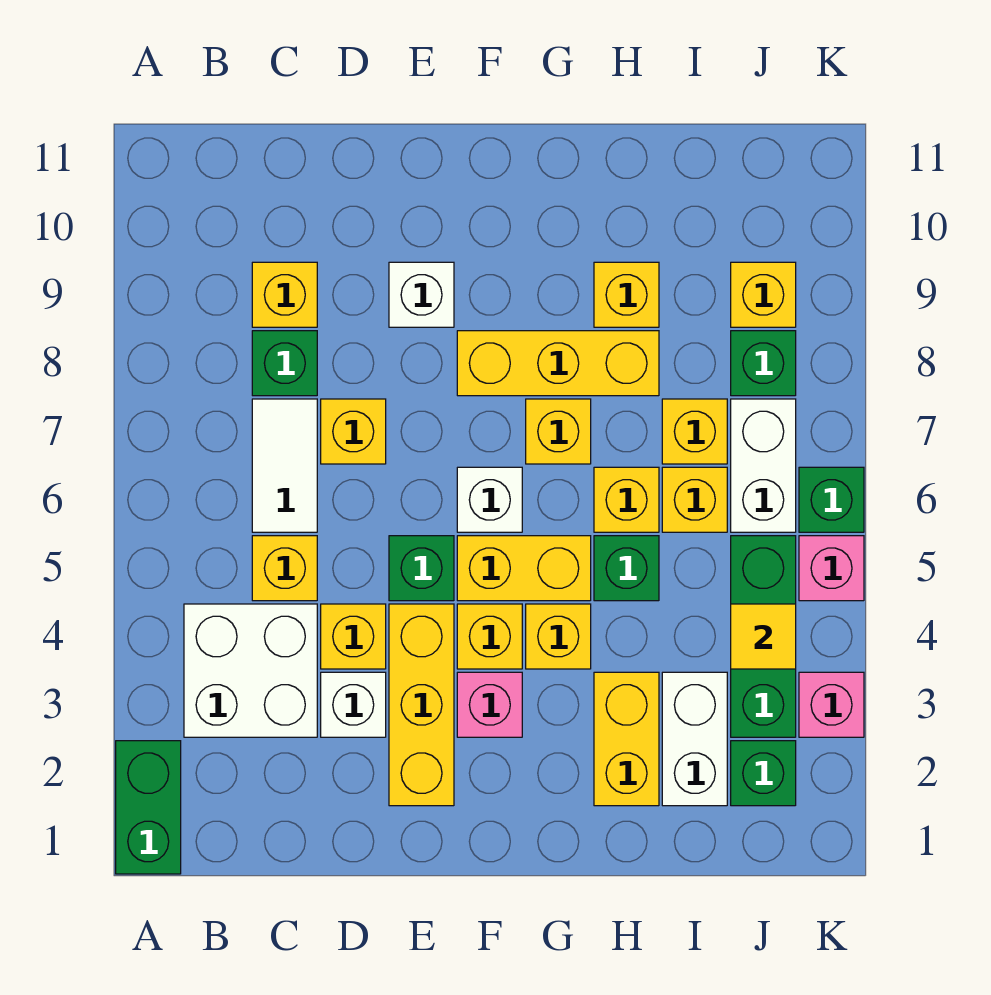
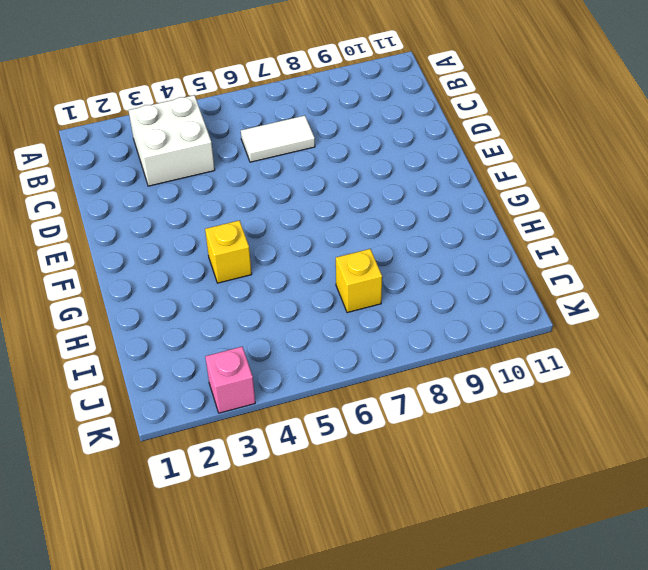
none -> green 1x2 brick [116,741,181,874]
none -> yellow 1x1 brick [252,536,317,601]
none -> green 1x1 brick [252,331,317,396]
none -> yellow 1x1 brick [252,262,317,327]

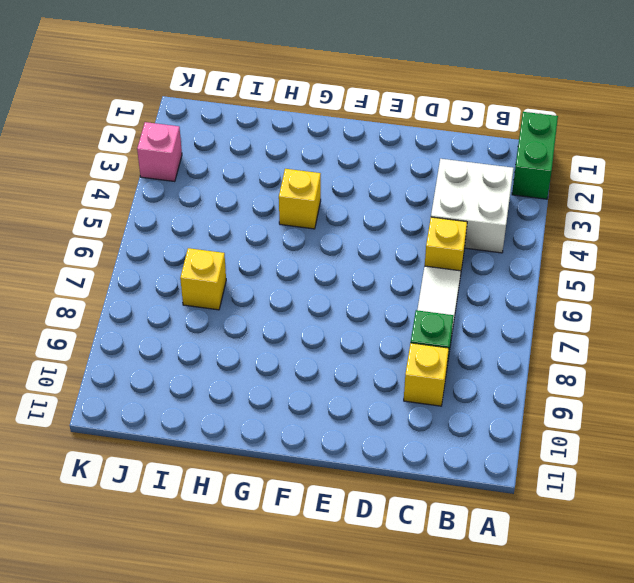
none -> white 1x1 brick [321,672,386,737]
none -> yellow 1x1 brick [321,604,386,669]
none -> yellow 1x1 brick [321,399,386,464]
none -> yellow 1x3 brick [389,604,454,806]

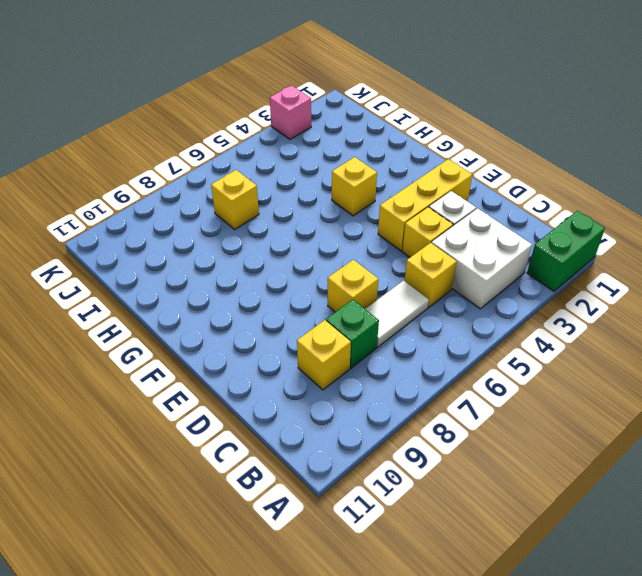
none -> green 1x1 brick [389,536,454,601]
none -> white 1x1 brick [389,262,454,327]
none -> pink 1x1 brick [457,672,522,737]
none -> yellow 1x1 brick [457,604,522,669]

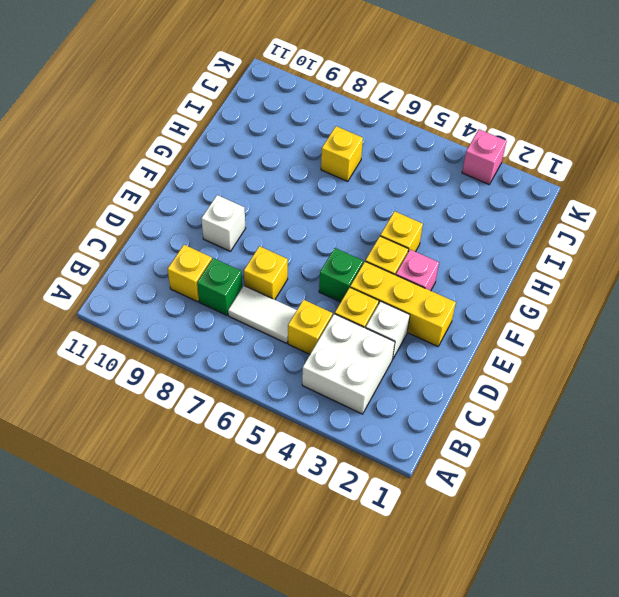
none -> green 1x2 brick [116,741,181,874]
none -> yellow 1x2 brick [457,536,591,601]
none -> white 1x1 brick [457,467,522,532]
none -> yellow 1x3 brick [457,331,659,396]

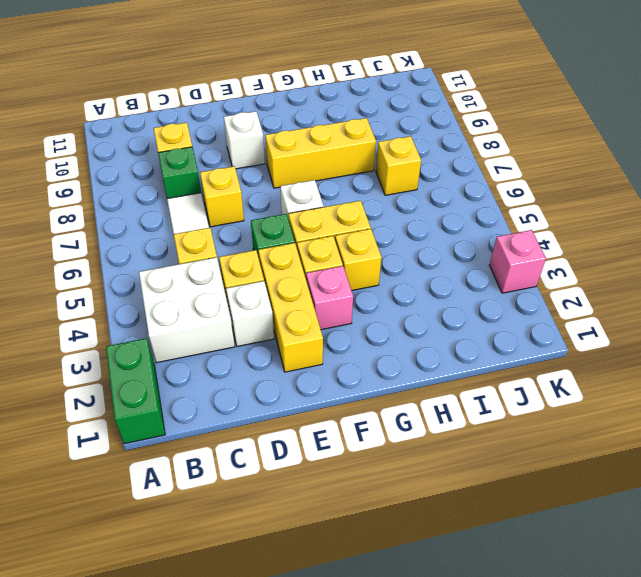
none -> yellow 1x1 brick [526,399,591,464]
none -> yellow 1x2 brick [594,672,659,806]
none -> green 1x1 brick [594,536,659,601]
none -> yellow 1x1 brick [594,467,659,532]

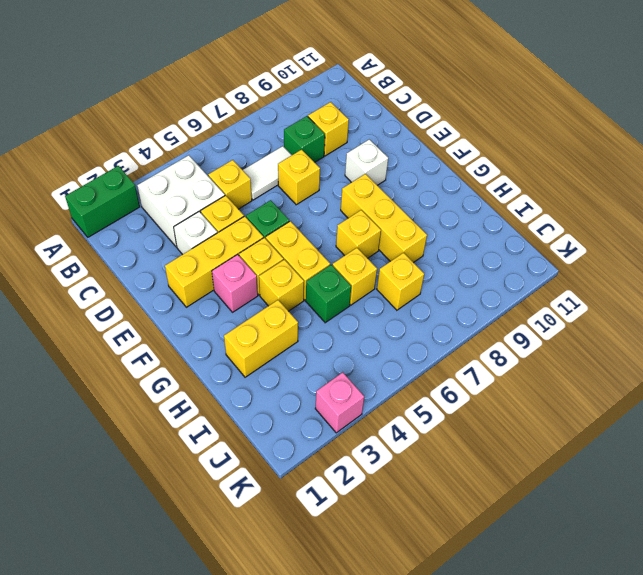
none -> white 1x1 brick [457,467,522,532]
none -> yellow 1x1 brick [594,262,659,327]
none -> white 1x2 brick [662,672,727,806]
none -> yellow 1x1 brick [662,467,727,532]

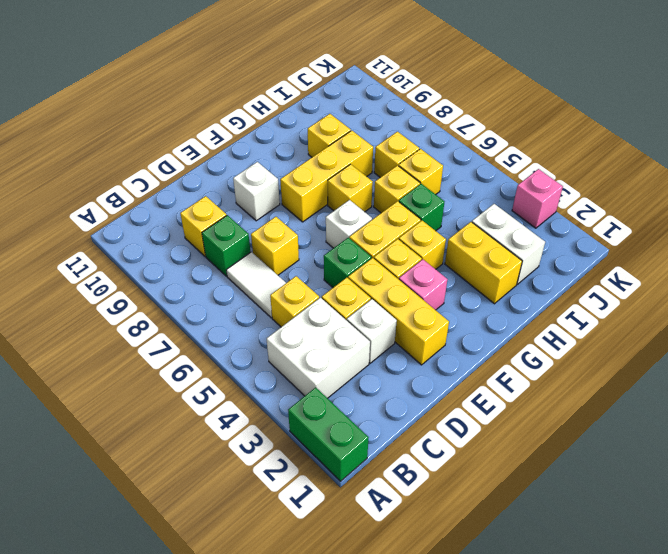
none -> green 1x1 brick [731,741,796,806]
none -> green 1x3 brick [731,536,796,737]
none -> white 1x2 brick [731,399,796,532]
none -> green 1x1 brick [731,331,796,396]

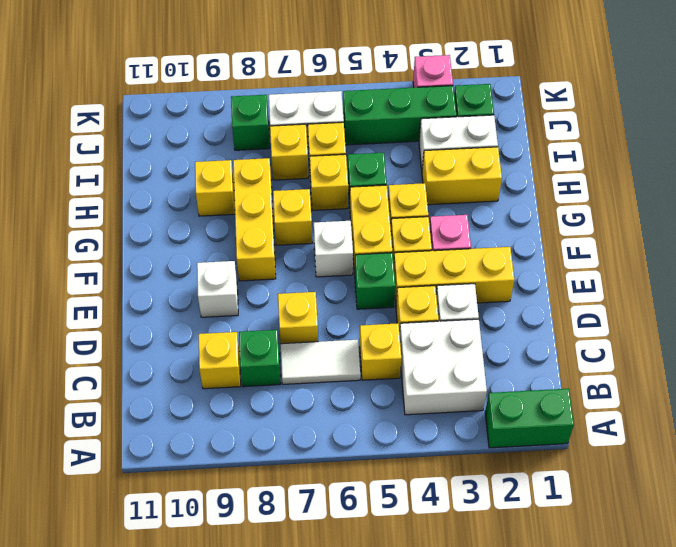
none -> yellow 1x1 brick [731,262,796,327]
none -> pink 1x1 brick [799,536,864,601]
none -> green 1x1 brick [799,467,864,532]
none -> yellow 1x1 tile [731,604,796,669]

